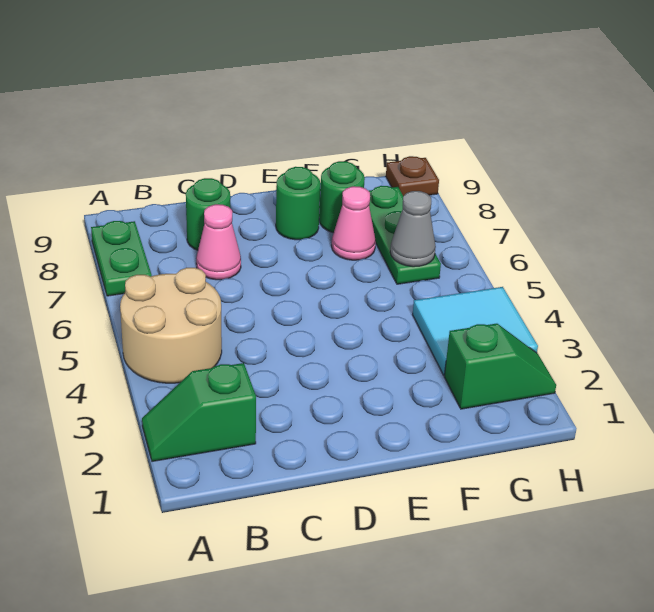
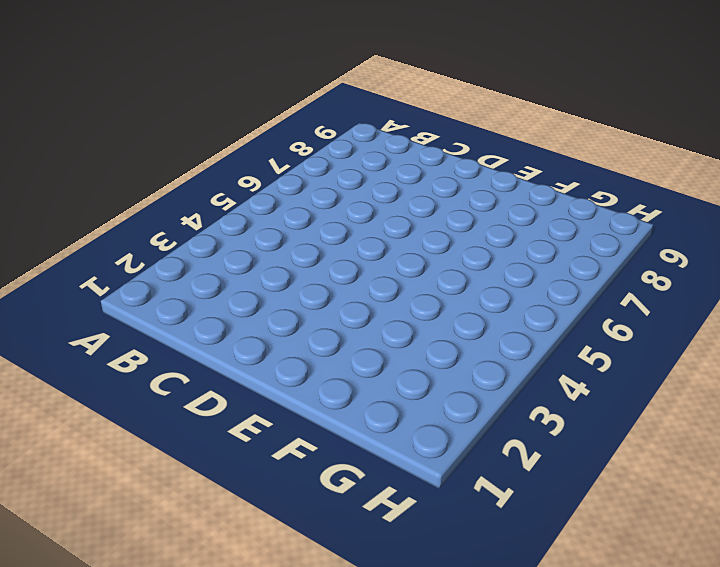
none -> green 1x2 slope [142,363,256,461]
none -> tan 2x2 round brick [120,268,222,383]
none -> green 1x2 plate [91,221,152,296]

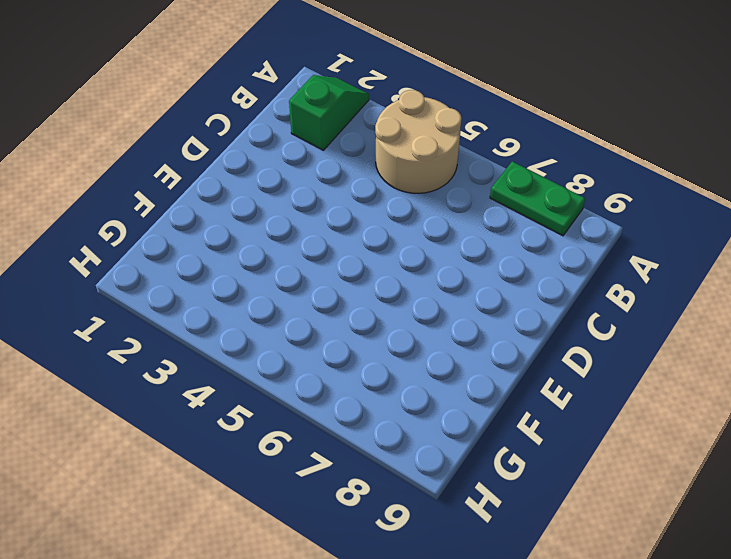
none -> pink 1x1 cone [196,204,241,280]
none -> green 1x1 round brick [186,178,230,250]
none -> green 1x1 round brick [276,167,320,240]

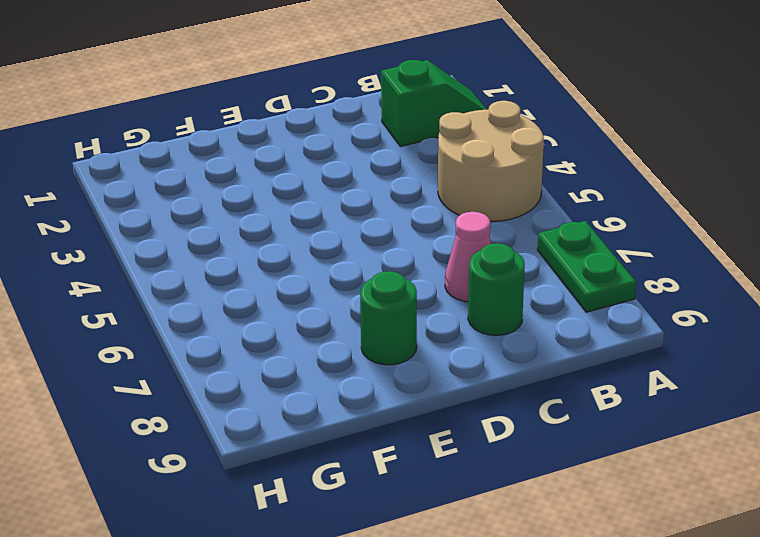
none -> pink 1x1 cone [332,186,376,260]
none -> green 1x1 round brick [319,161,365,233]
none -> green 1x2 slope [444,324,556,409]

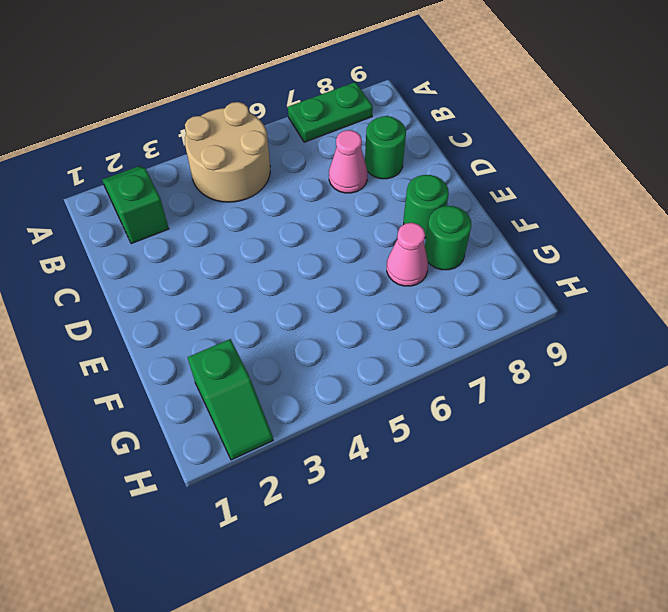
none -> cyan 2x2 tile [413,287,538,376]
none -> green 1x3 plate [369,186,441,284]
none -> brown 1x1 plate [386,156,439,196]

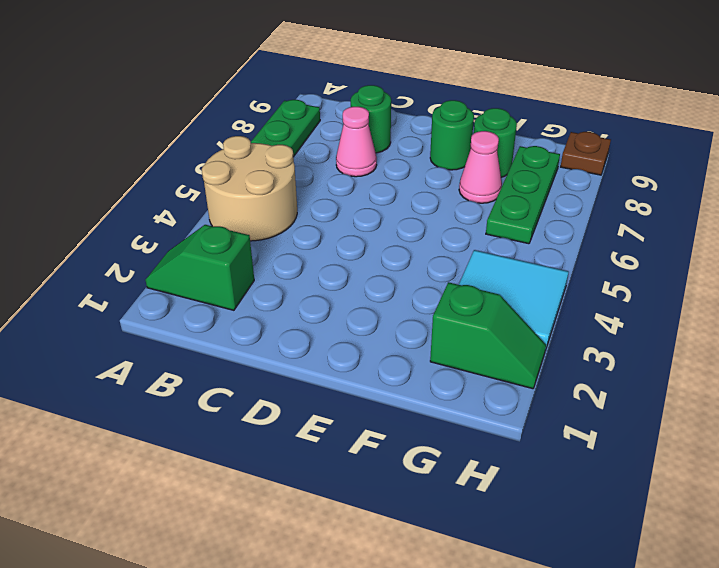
none -> grey 1x1 cone [390,191,436,267]

